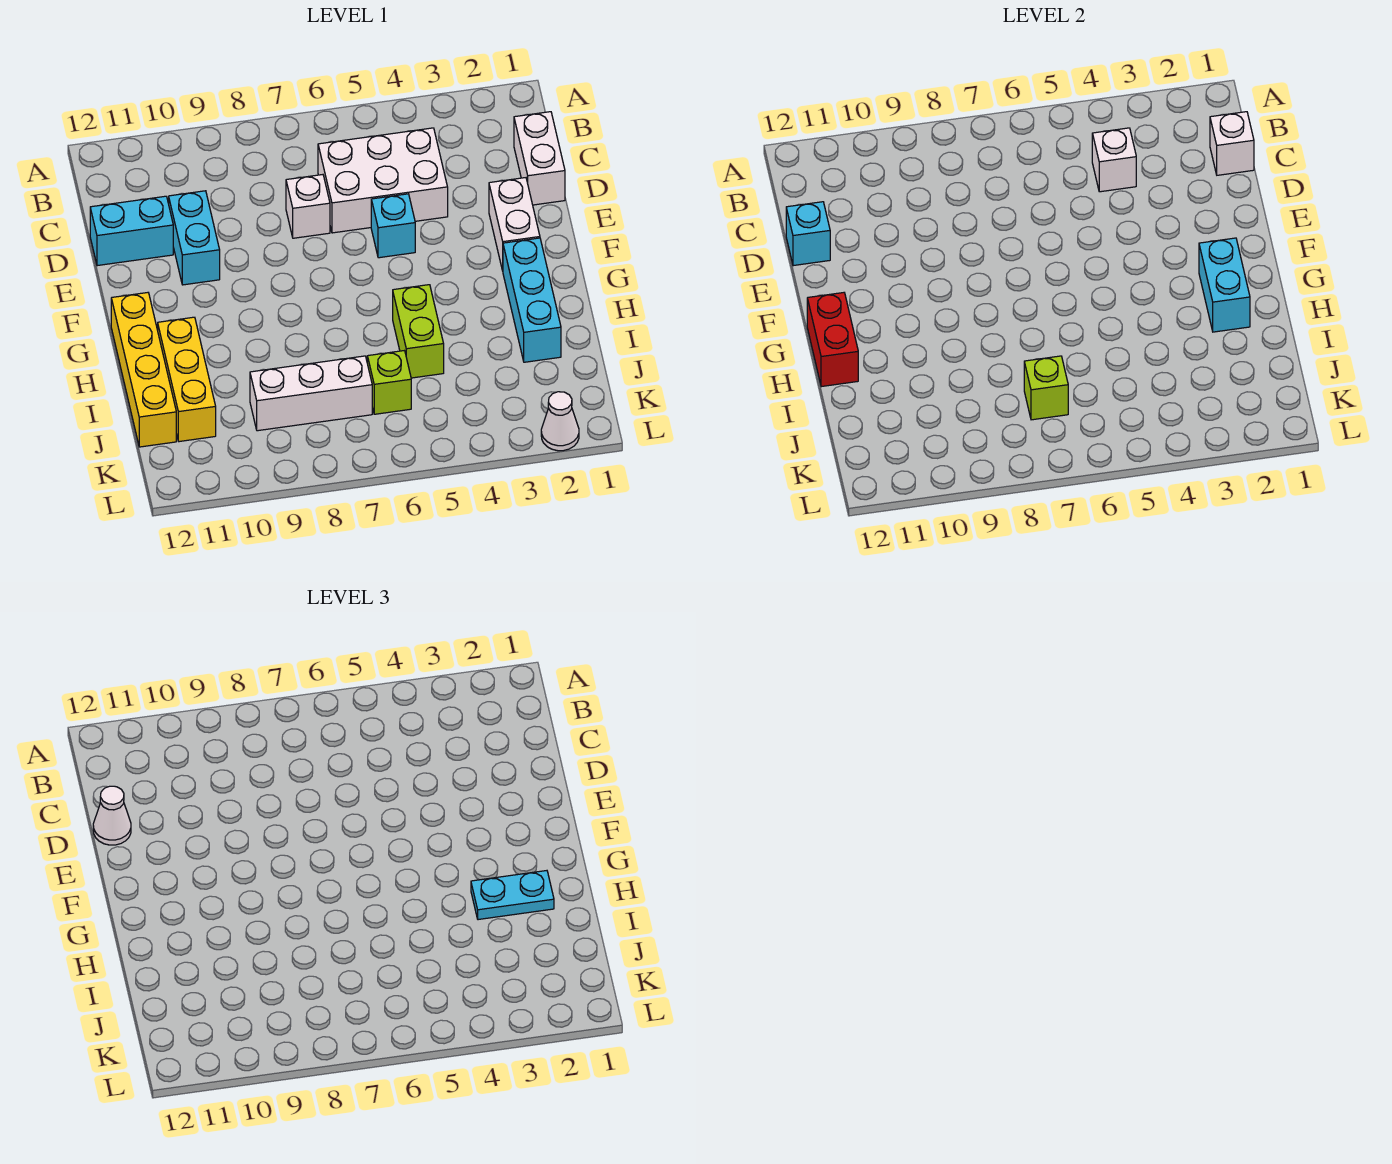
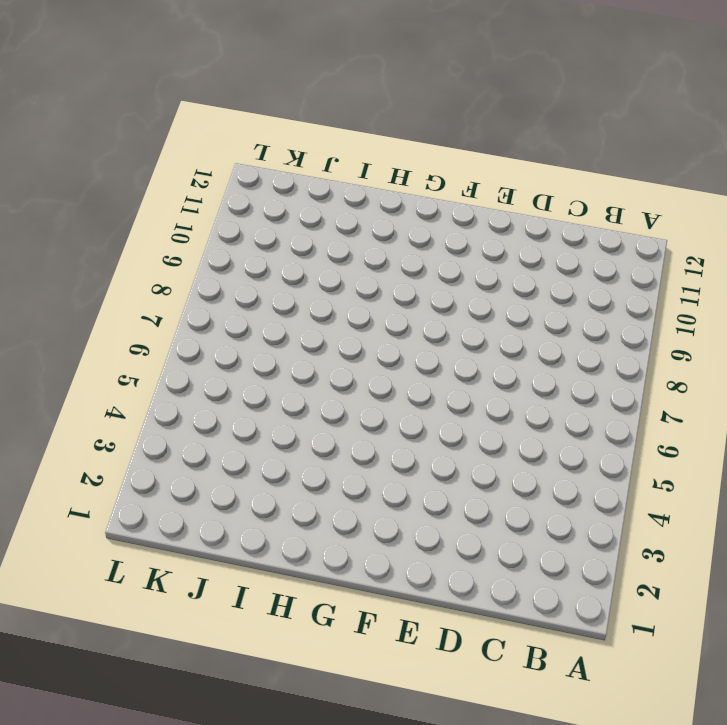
none -> white 1x2 brick [514,112,565,205]
none -> white 2x3 brick [318,128,448,233]
none -> white 1x1 brick [286,175,330,238]

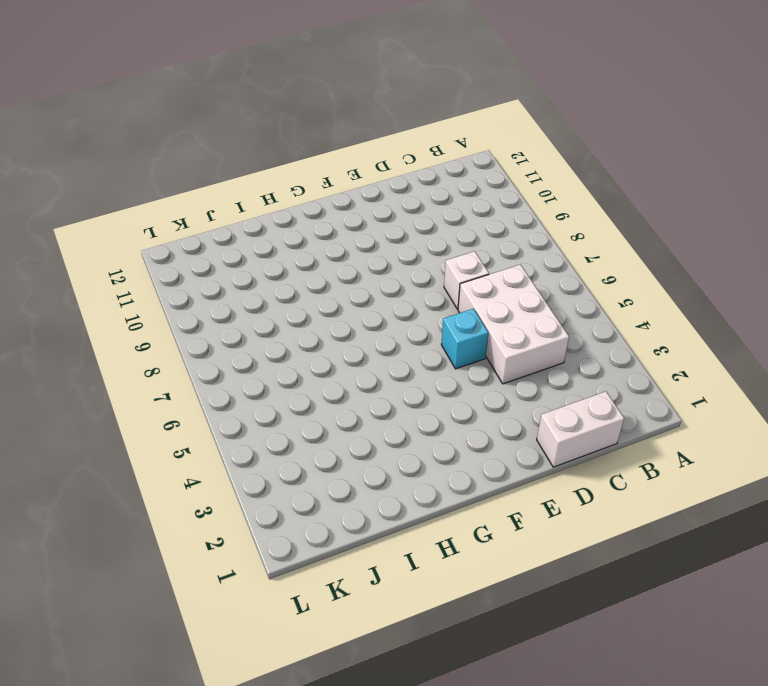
none -> cyan 1x2 brick [169,191,220,285]
none -> cyan 1x2 brick [90,196,173,266]
none -> white 1x2 brick [489,178,540,271]

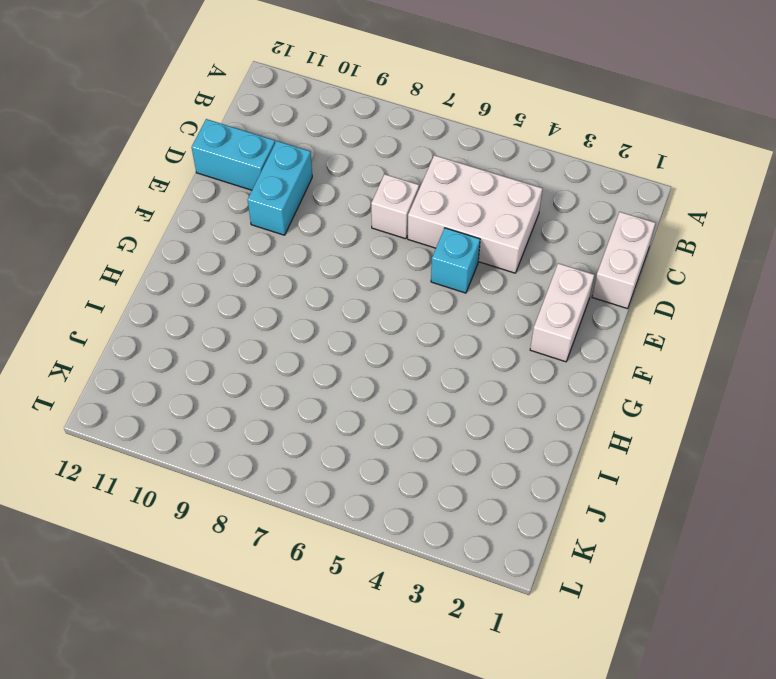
none -> cyan 1x3 brick [503,238,561,362]
none -> yellow 1x4 brick [111,293,176,447]
none -> lime 1x2 brick [393,285,444,378]

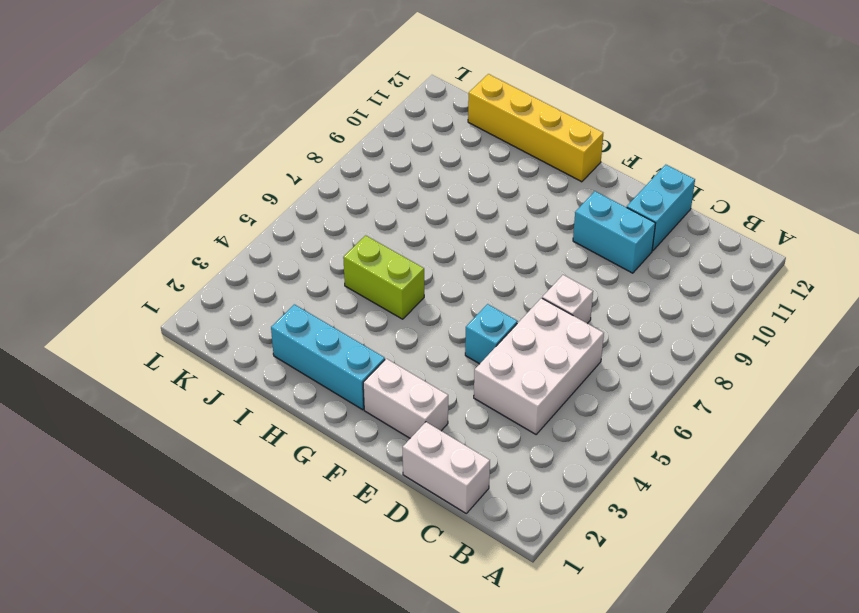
none -> yellow 1x3 brick [158,317,216,442]
none -> lime 1x1 brick [367,351,411,414]
none -> white 1x3 brick [250,356,372,431]

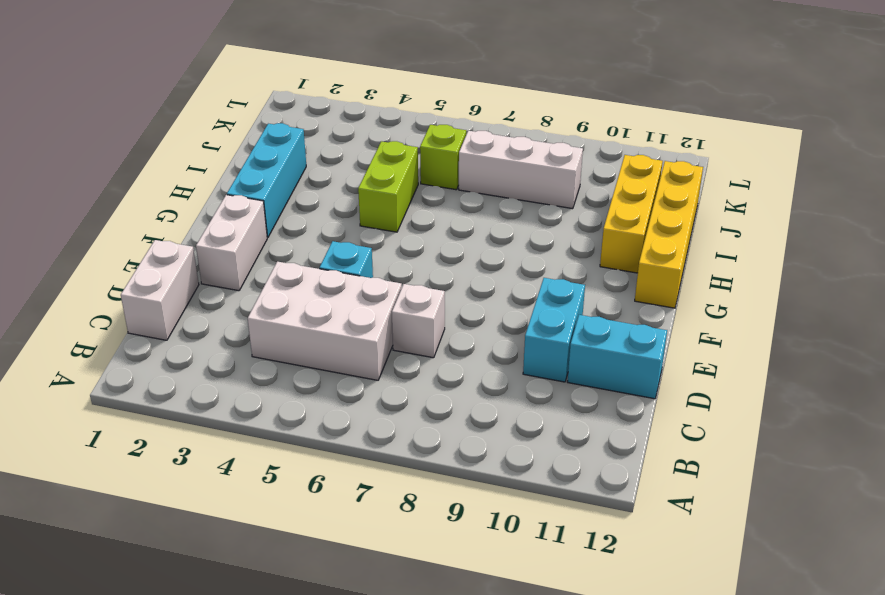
none -> white 1x1 cone [541,392,579,451]
none -> white 1x1 brick [1210,112,1254,175]
none -> white 1x1 brick [1092,128,1136,192]

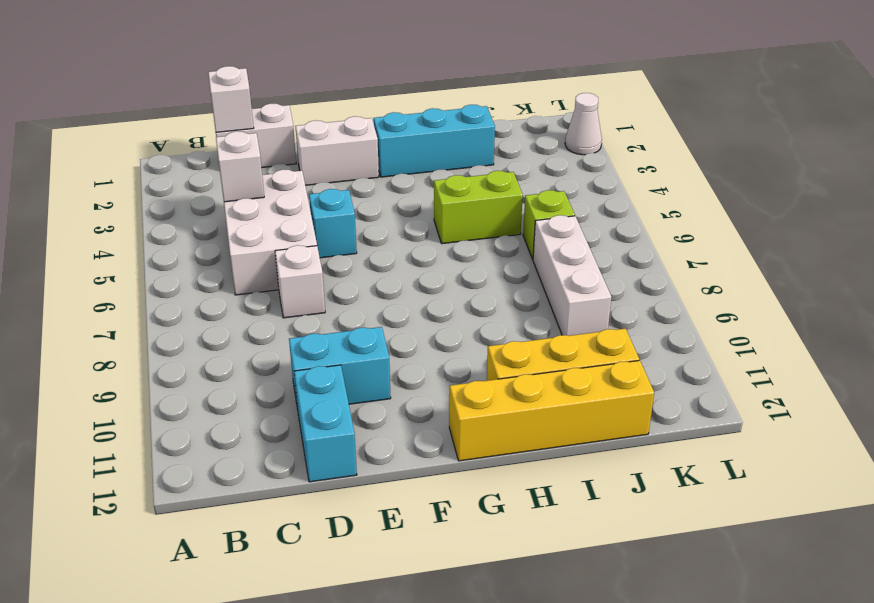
none -> cyan 1x1 brick [786,202,830,266]
none -> cyan 1x2 brick [1199,238,1250,332]
none -> red 1x2 brick [807,293,858,387]

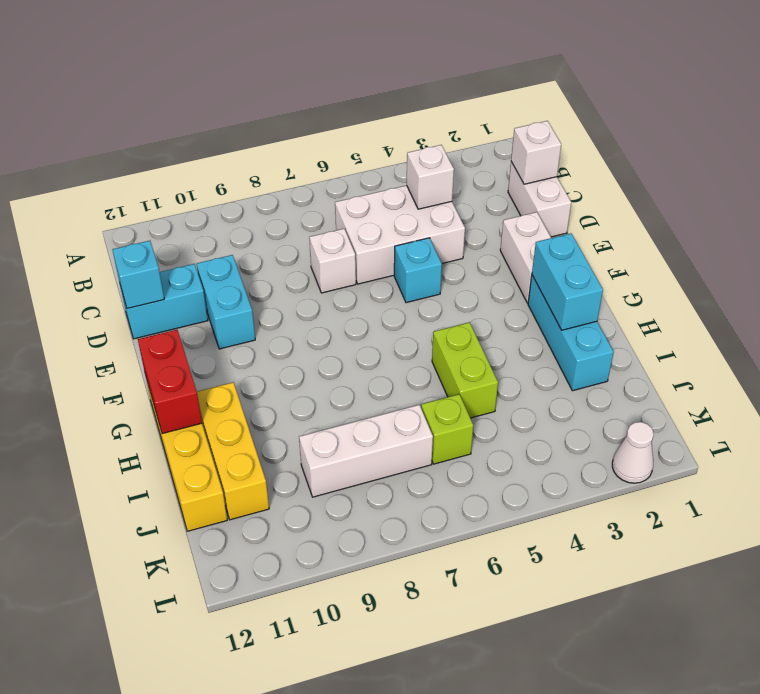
none -> lime 1x1 brick [1024,356,1068,420]
none -> white 1x1 cone [93,786,131,845]
none -> cyan 1x2 plate [471,871,554,920]

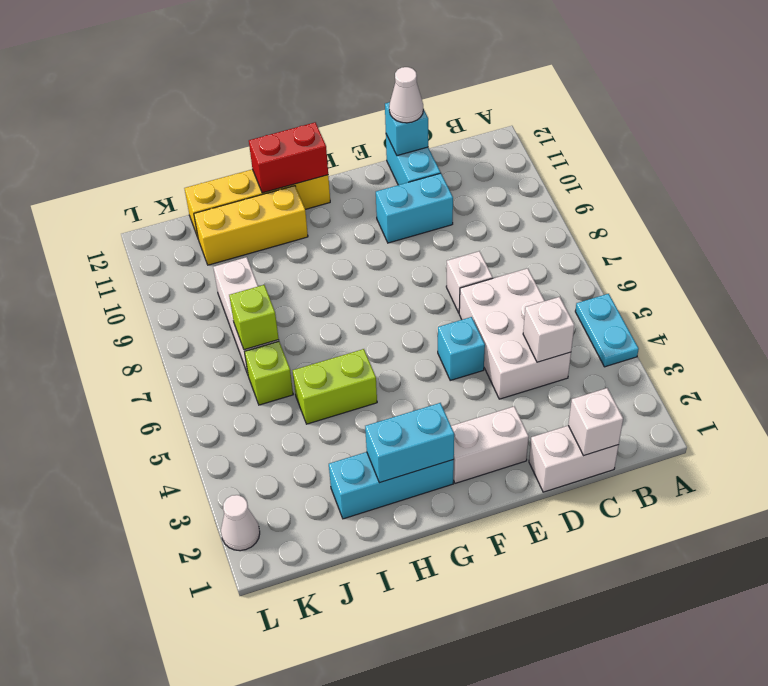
cyan 1x2 plate [575,294,639,367] -> cyan 1x2 plate moved to [471,871,554,920]

